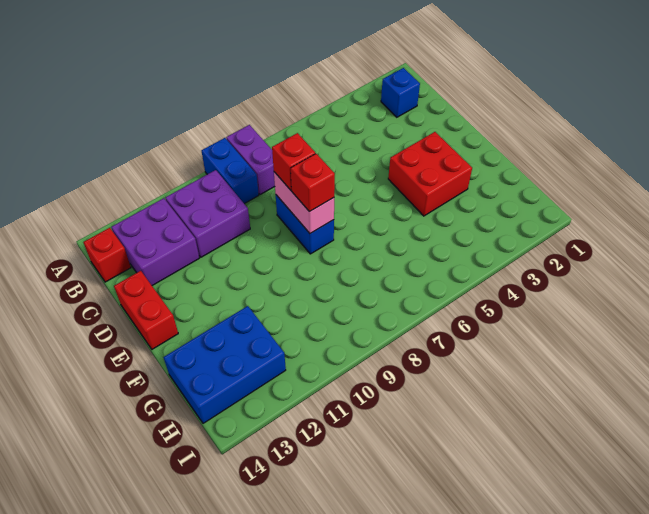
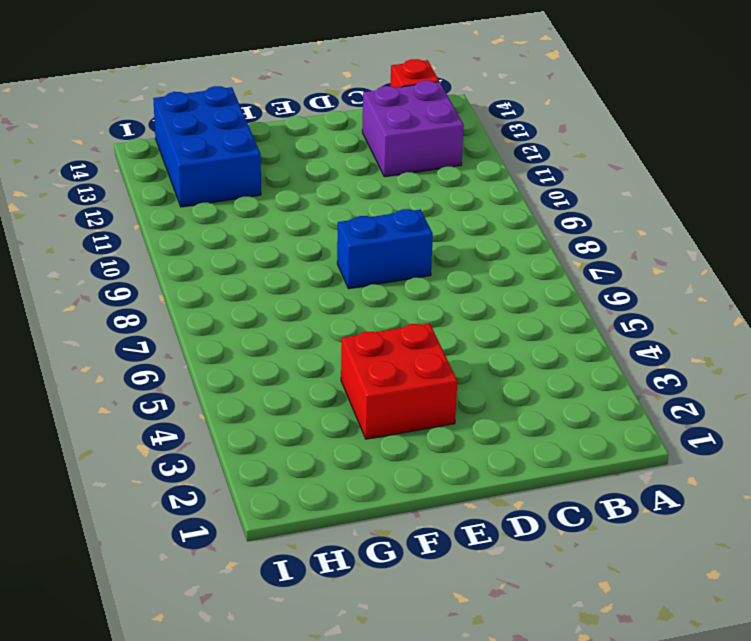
none -> purple 1x2 brick [226,125,275,195]
none -> blue 1x2 brick [202,138,259,204]
none -> blue 1x1 brick [381,68,420,117]

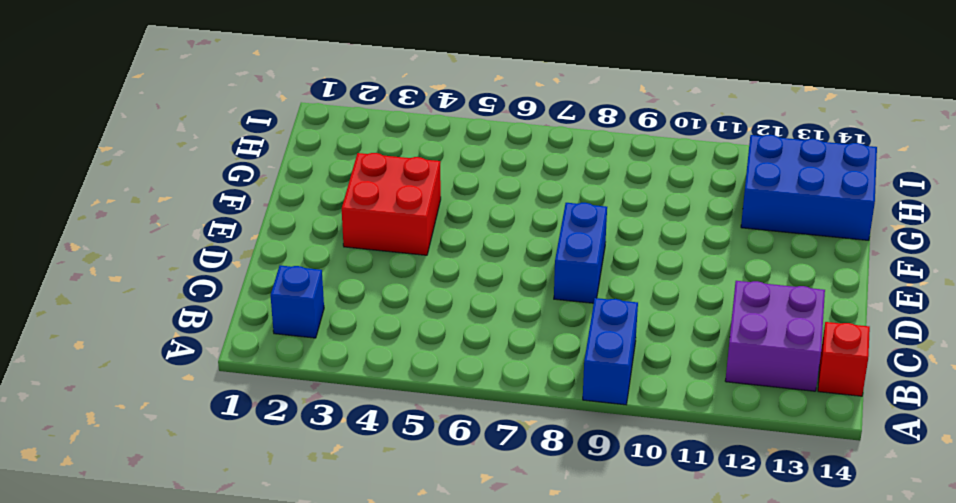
none -> purple 1x2 brick [226,125,275,195]
none -> purple 2x2 brick [165,170,250,257]
none -> red 1x2 brick [114,271,178,349]

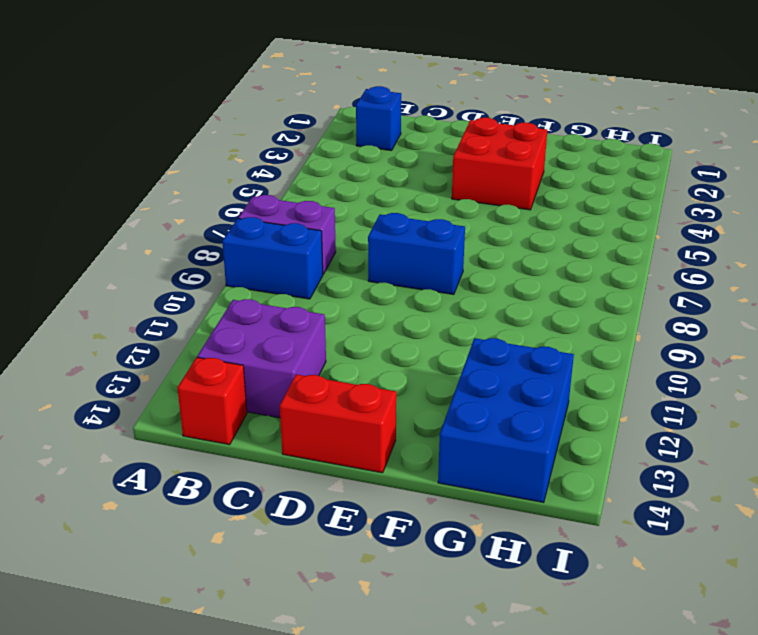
none -> purple 2x2 brick [165,170,250,257]
none -> pink 1x2 brick [274,172,334,233]
none -> red 1x1 brick [272,133,315,190]

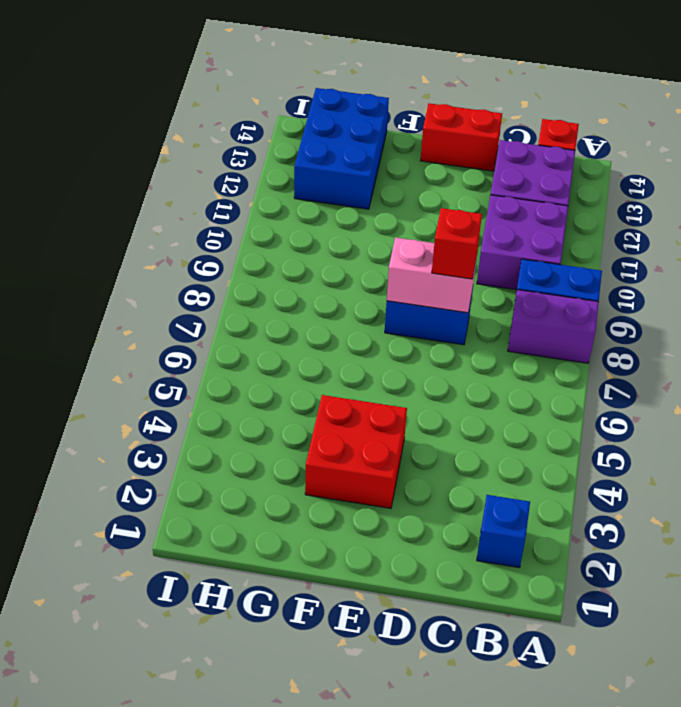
none -> red 1x1 brick [291,154,335,212]

